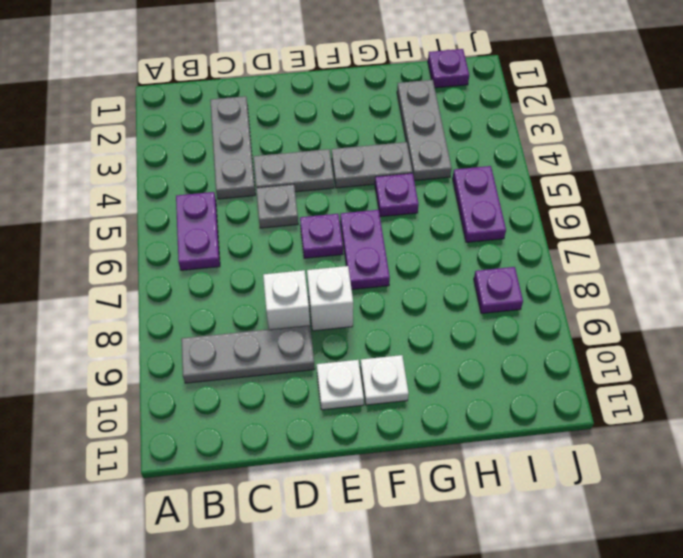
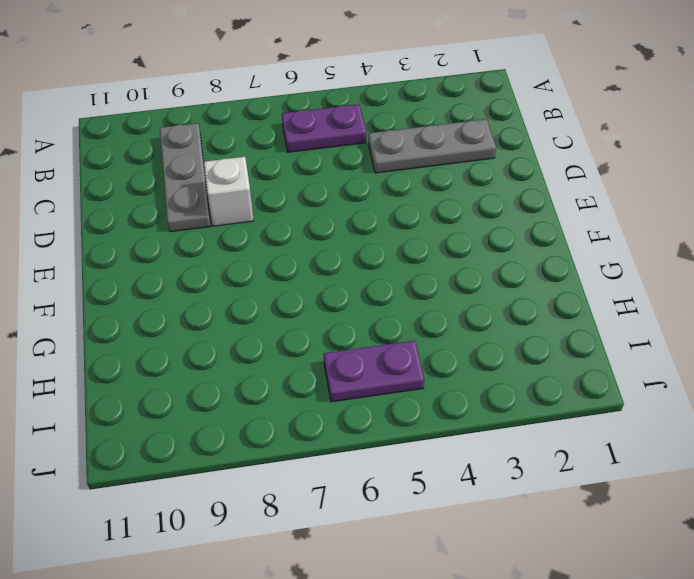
none -> grey 1x2 plate [254,149,334,192]
none -> grey 1x1 plate [256,184,298,228]
none -> purple 1x1 plate [300,214,343,258]

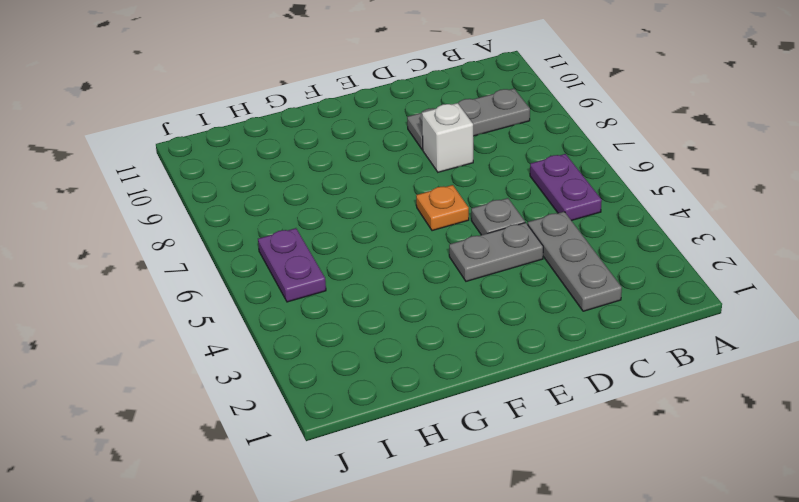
orange 1x1 plate [416,185,469,231] -> purple 1x1 plate [300,214,343,258]
none -> white 1x1 brick [307,266,353,331]
none -> white 1x1 plate [317,360,364,410]
none -> grey 1x2 plate [332,142,413,188]

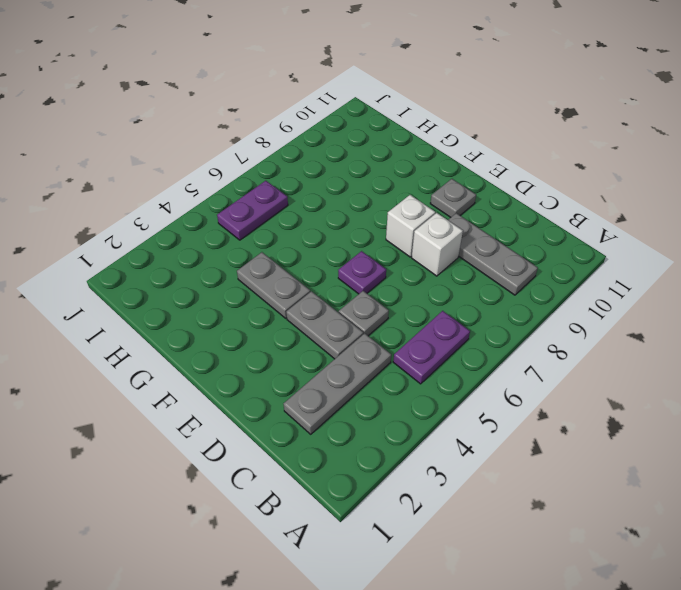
grey 1x1 plate [430,179,476,217] -> white 1x1 plate [317,360,364,410]
none -> purple 1x2 plate [340,210,390,289]
none -> white 1x1 plate [360,355,409,405]
none -> purple 1x1 plate [375,173,419,217]

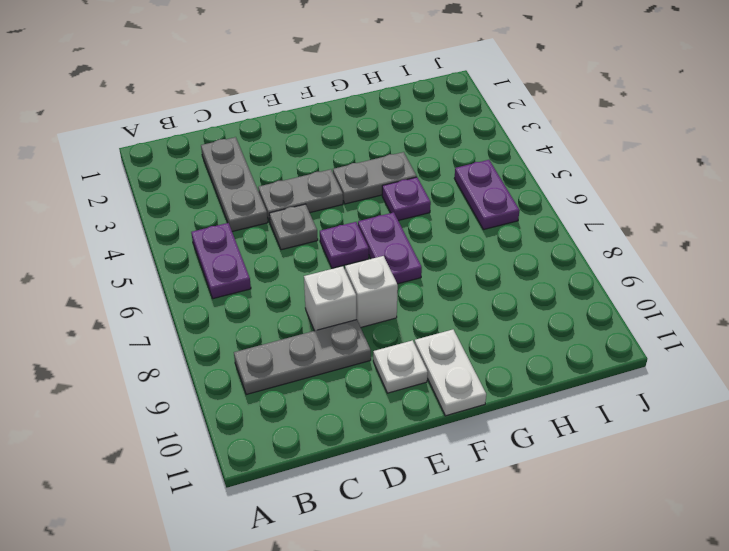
white 1x2 plate [415,330,486,416] -> white 1x1 plate [360,355,409,405]
none -> grey 1x3 plate [397,80,452,181]
none -> purple 1x1 plate [428,49,469,88]
none -> purple 1x1 plate [474,267,523,314]

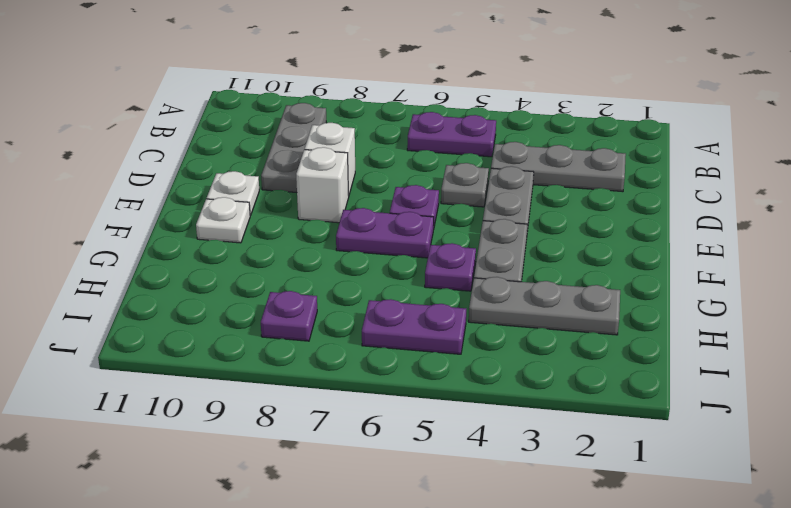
none -> purple 1x1 plate [428,49,469,88]

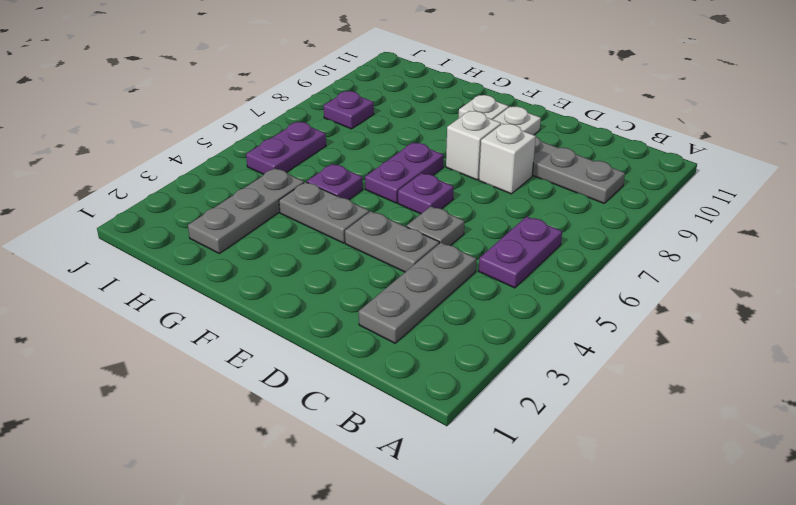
none -> purple 1x1 plate [428,49,469,88]

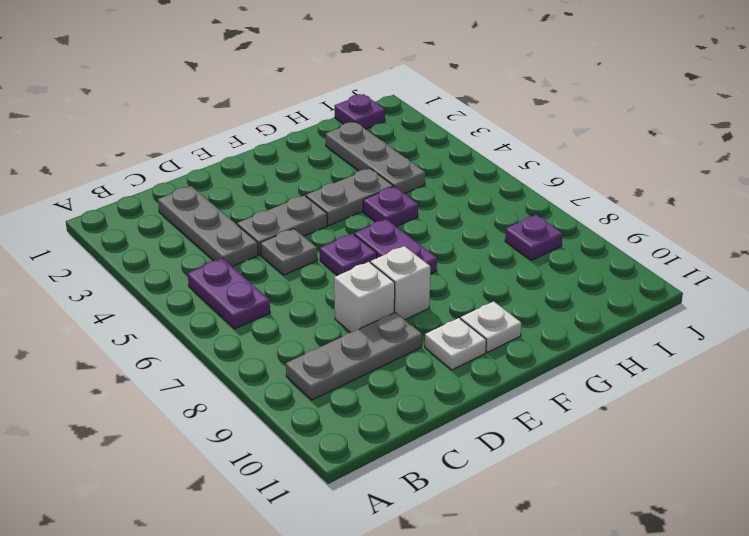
none -> purple 1x2 plate [452,166,506,242]

